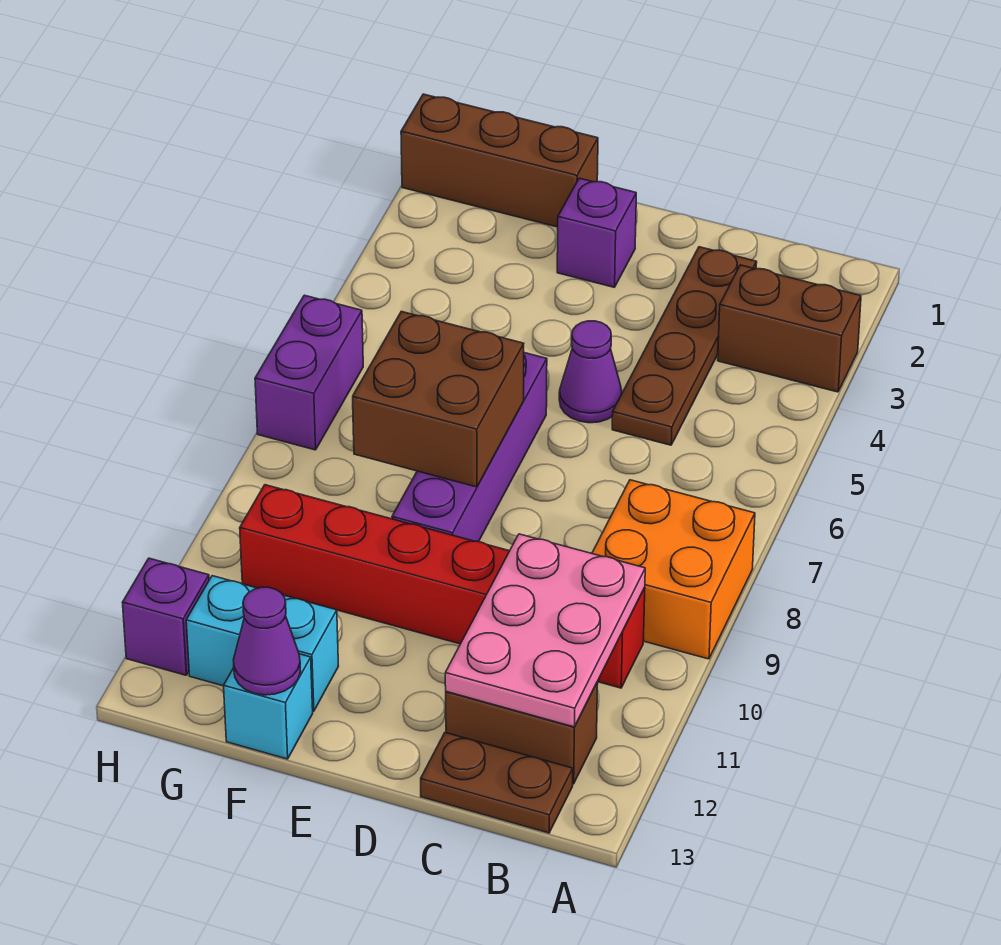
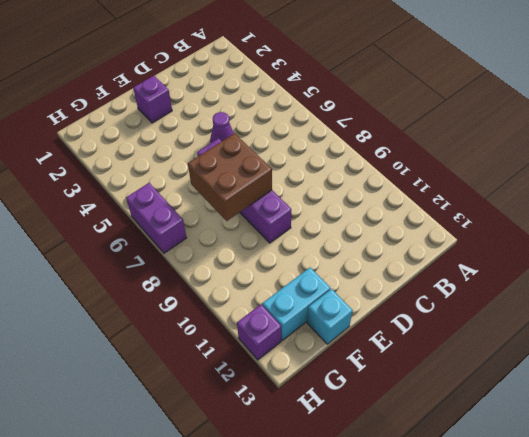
none -> brown 1x2 brick [718,265,861,392]
none -> orange 2x2 brick [592,480,755,659]
none -> red 1x6 brick [240,485,645,688]

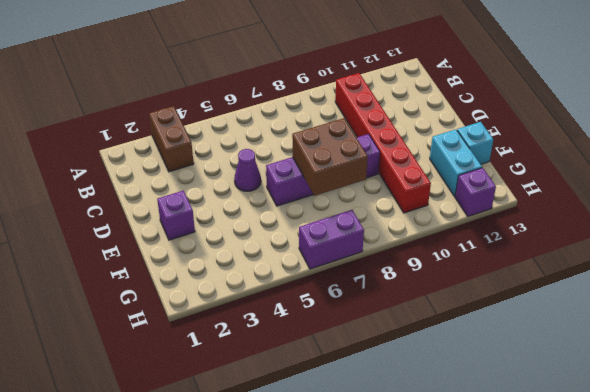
none -> orange 2x2 brick [592,480,755,659]
none -> brown 1x2 brick [446,682,598,784]
none -> brown 1x2 plate [421,733,573,833]

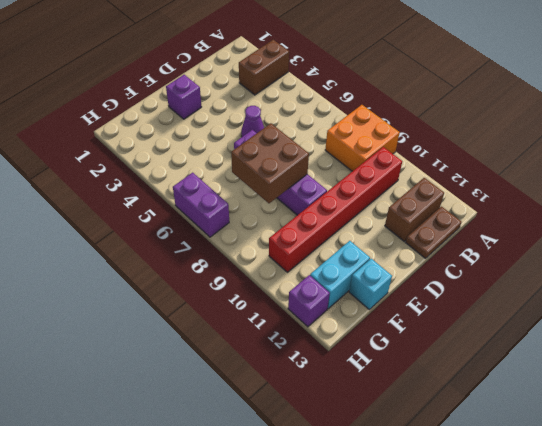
none -> brown 1x4 plate [612,247,757,445]
none -> brown 1x3 brick [401,94,598,227]
none -> pink 2x3 plate [445,534,645,727]

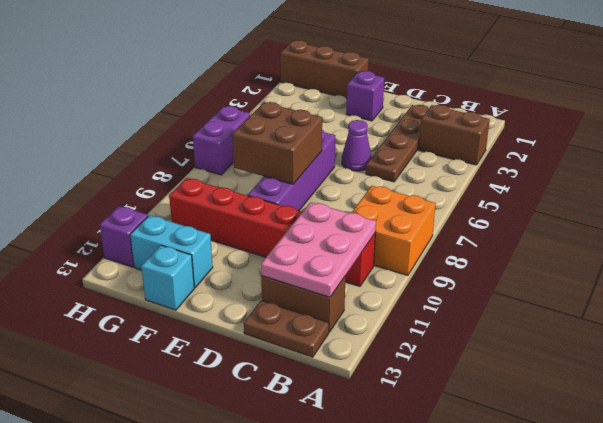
none -> purple 1x1 cone [234,587,301,695]

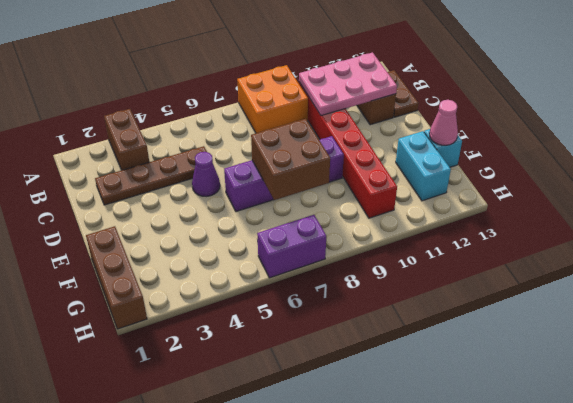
pink 1x1 cone [429,100,458,145] -> purple 1x1 cone [234,587,301,695]
none -> purple 1x1 brick [557,178,636,287]
none -> purple 1x1 brick [123,558,209,675]

